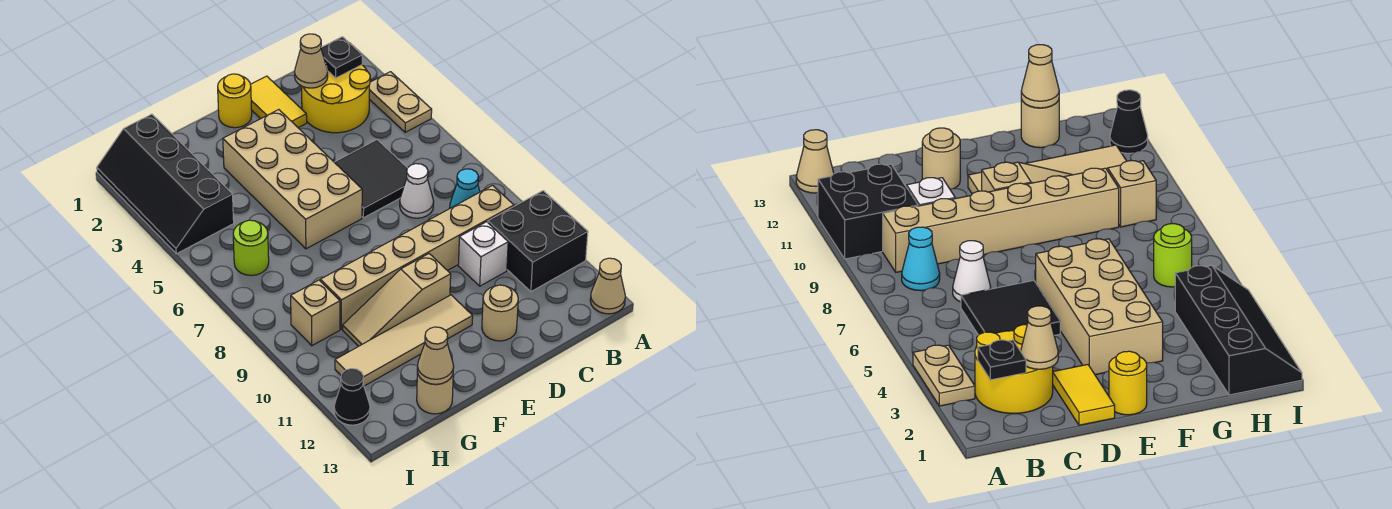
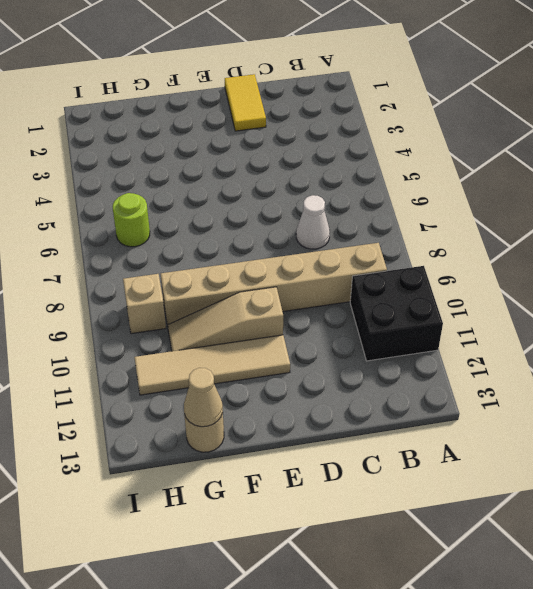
none -> tan 1x2 plate [369,72,432,132]
none -> tan 1x1 cone [590,258,625,314]
none -> yellow 2x2 round brick [302,65,370,133]

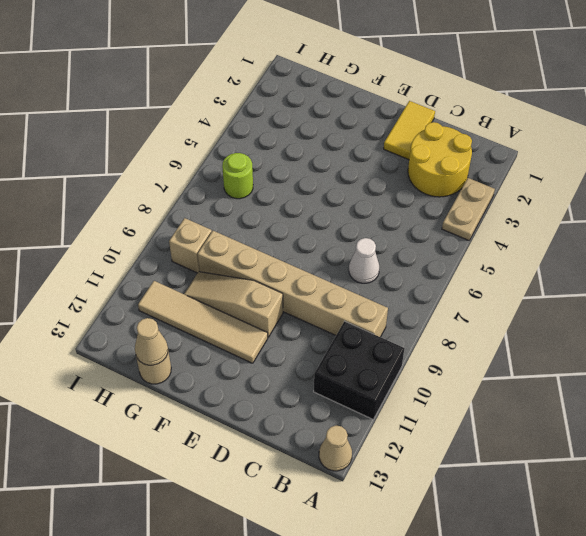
none -> cyan 1x1 cone [450,169,480,208]
none -> black 2x2 tile [334,140,407,218]
none -> white 1x1 brick [458,222,508,286]

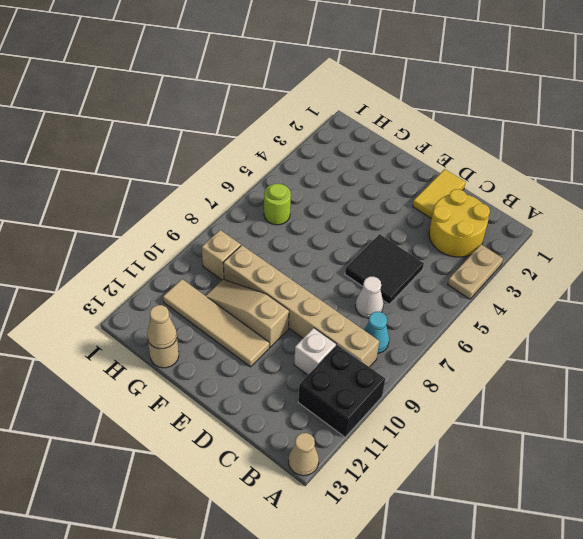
none -> tan 1x1 round brick [482,285,518,341]
none -> yellow 1x1 round brick [218,74,252,128]
none -> tan 2x4 brick [223,110,362,249]

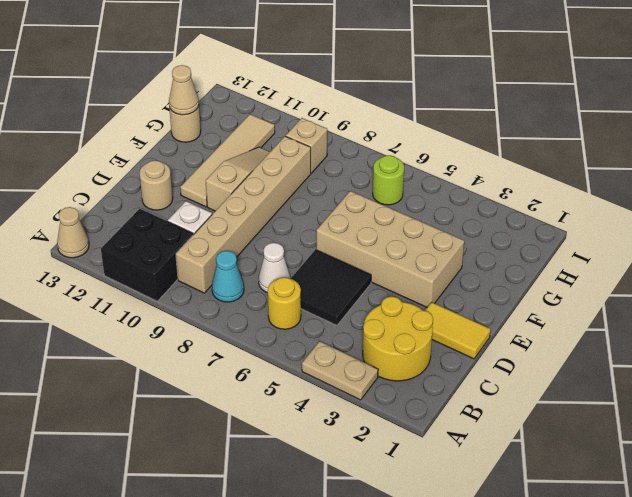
yellow 1x1 round brick [268,277,301,329] -> yellow 1x1 round brick moved to [218,74,252,128]
none -> black 2x4 slope [97,114,234,254]
none -> black 1x1 cone [334,369,370,425]
none -> black 1x1 plate [321,37,362,78]

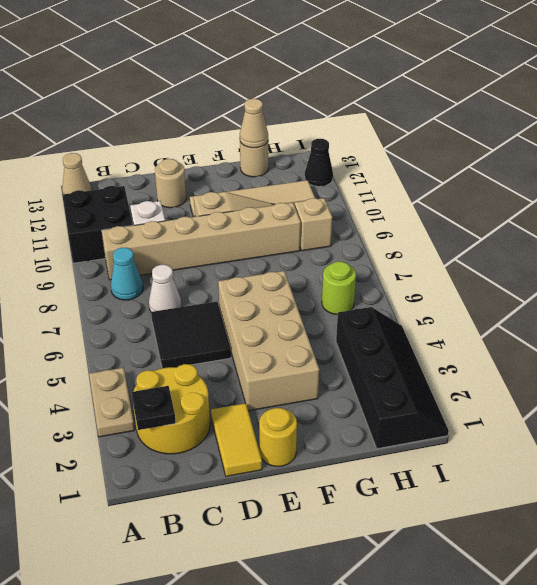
none -> tan 1x1 cone [295,34,328,88]

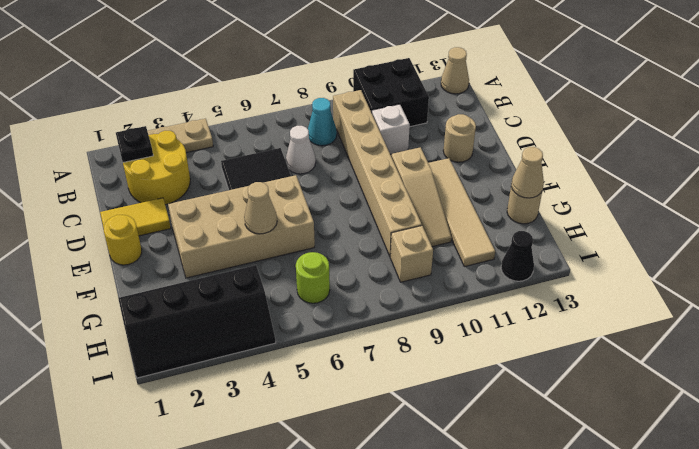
tan 1x1 cone [244,182,277,234] -> tan 1x1 cone moved to [295,34,328,88]

